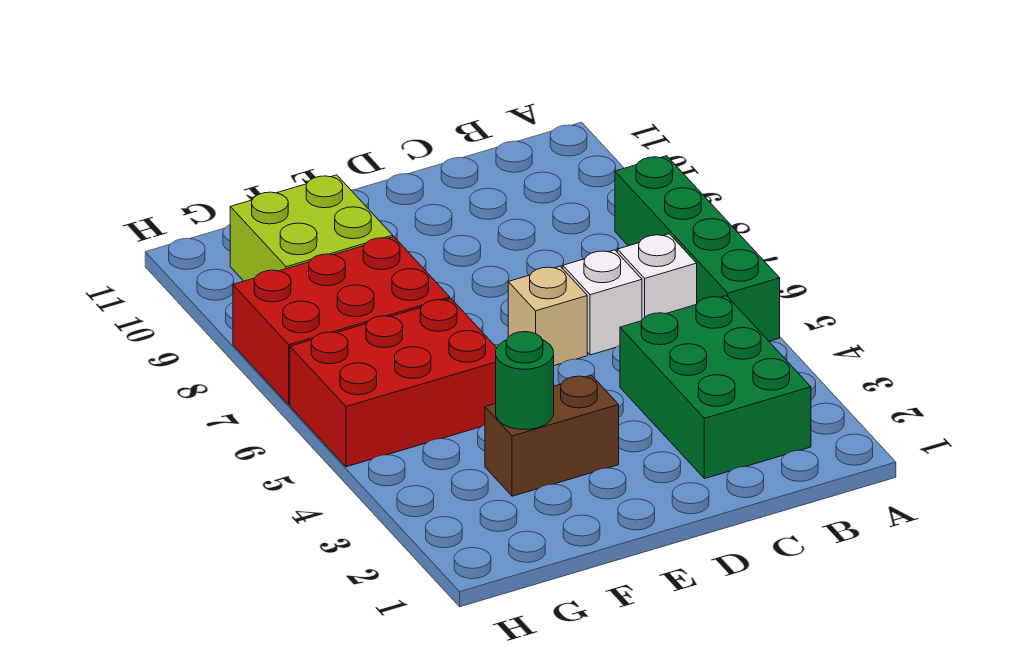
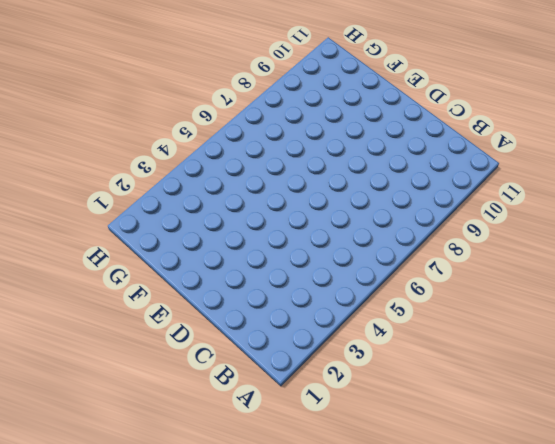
none -> green 1x4 brick [615,156,780,341]
none -> green 2x3 brick [620,296,811,479]

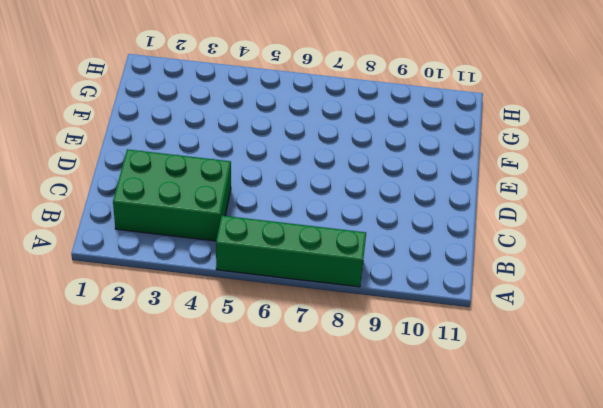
none -> white 1x1 brick [617,234,697,320]
none -> white 1x1 brick [563,250,642,355]

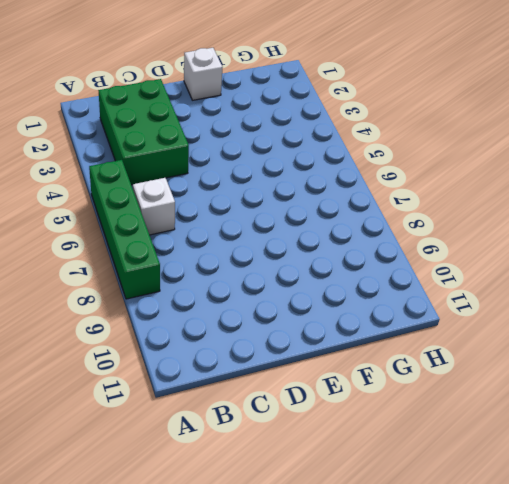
white 1x1 brick [184,48,223,100] -> white 1x1 brick moved to [563,250,642,355]
none -> tan 1x1 brick [508,266,587,366]
none -> brown 1x2 brick [485,375,619,496]

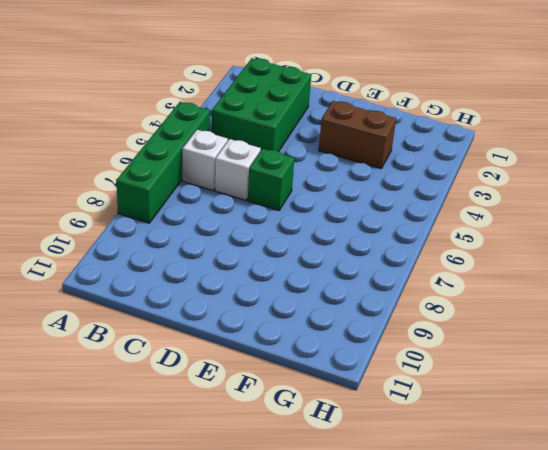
green 1x1 brick [248,149,294,210] -> tan 1x1 brick [508,266,587,366]
none -> red 2x3 brick [290,299,497,467]
none -> red 2x3 brick [233,237,450,405]

